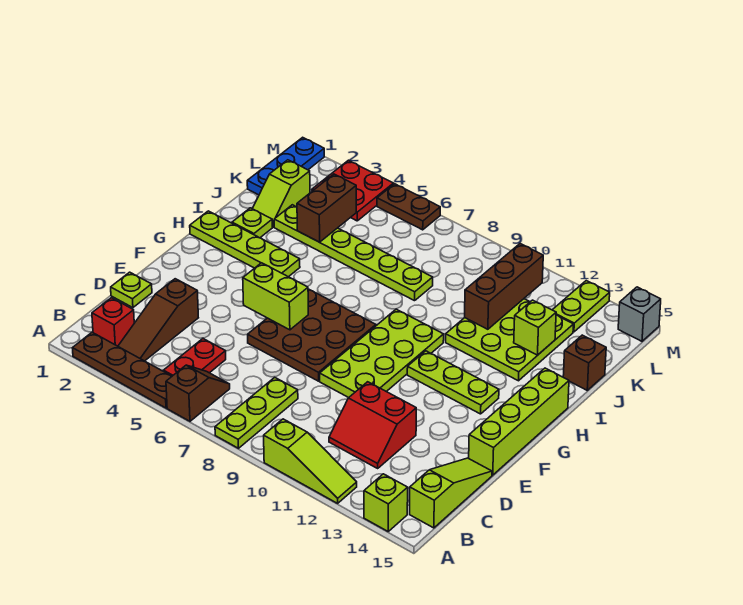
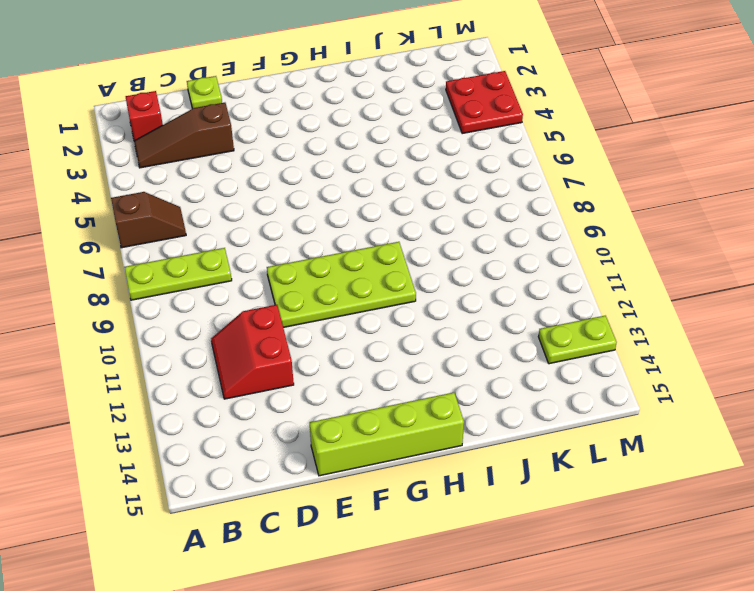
none -> brown 1x4 plate [73,332,172,408]
none -> lime 1x3 slope [264,419,357,503]
none -> lime 1x1 brick [364,474,408,531]
none -> red 1x2 plate [163,339,226,376]

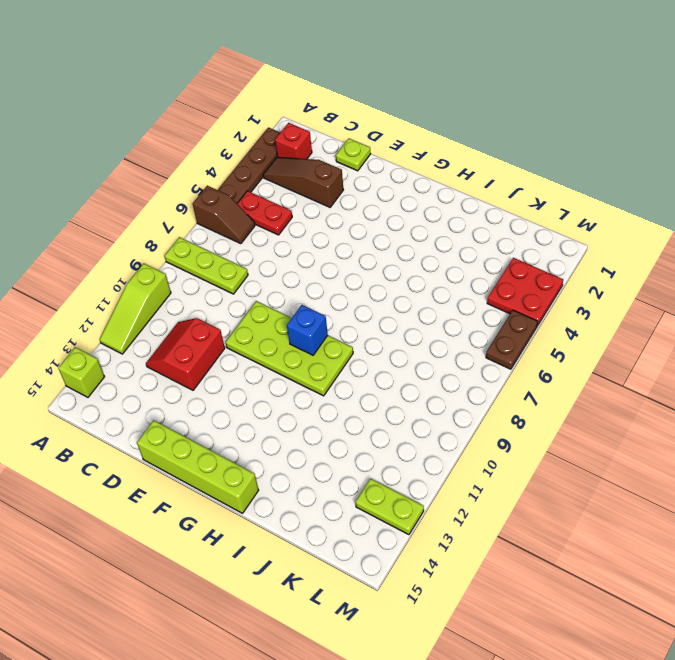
blue 1x1 brick [287,305,328,355] -> none
none -> lime 1x3 slope [410,458,492,528]
none -> brown 3x3 plate [248,289,376,381]
none -> lime 1x3 plate [407,351,499,414]
none -> lime 1x4 plate [190,211,300,277]

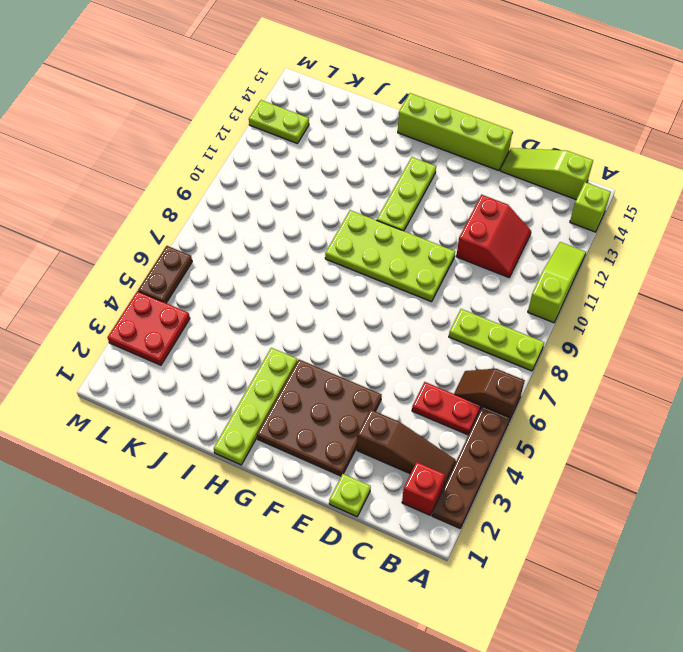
brown 3x3 plate [257,360,382,476] -> brown 3x3 plate moved to [248,289,376,381]
none -> lime 1x1 plate [232,208,272,238]
none -> lime 3x3 plate [446,299,573,381]
none -> lime 1x2 slope [252,160,310,227]
none -> lime 1x6 plate [274,205,433,301]

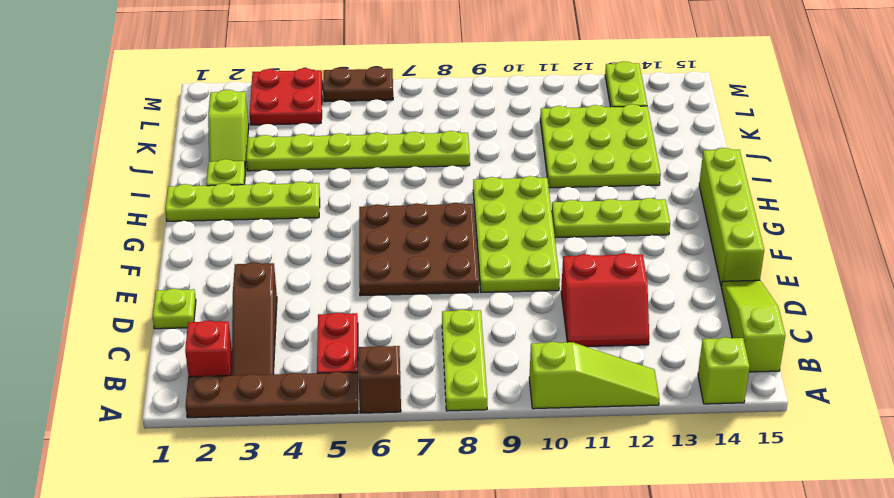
none -> brown 1x1 brick [563,335,606,390]
none -> blue 1x3 plate [247,137,324,195]
none -> grey 1x1 brick [618,287,661,341]
none -> lime 1x2 brick [243,263,308,330]

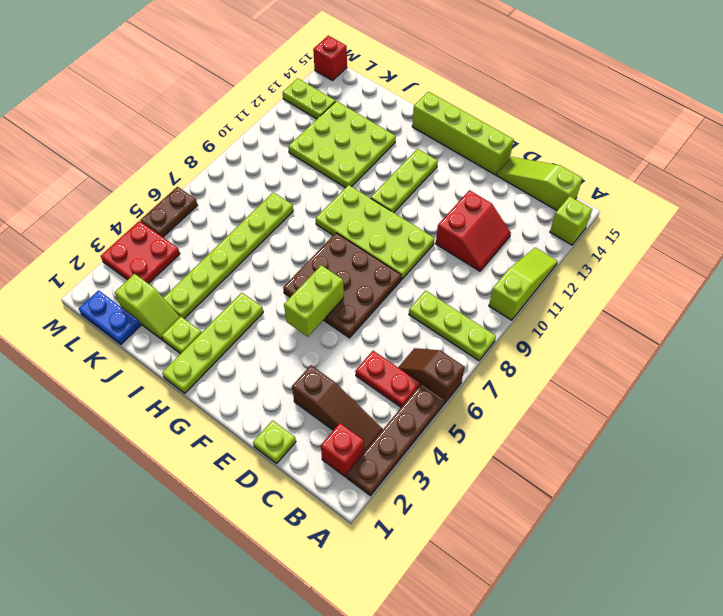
blue 1x2 plate [79,290,141,344] -> blue 1x3 plate [247,137,324,195]
red 1x1 brick [313,36,347,81] -> grey 1x1 brick [618,287,661,341]
none -> brown 1x1 brick [563,335,606,390]
none -> brown 1x2 brick [297,174,356,242]
none -> brown 1x3 brick [465,244,543,329]
none -> lime 1x1 brick [514,300,556,355]

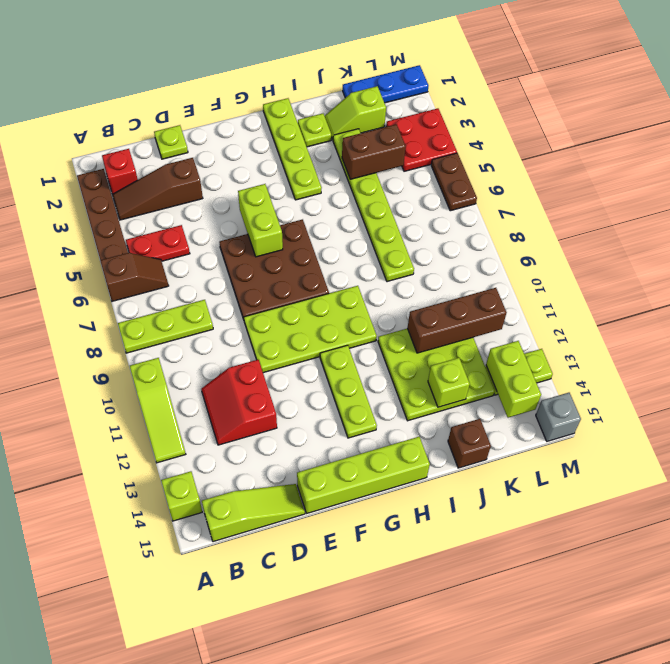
lime 1x2 brick [486,341,541,418] -> none

